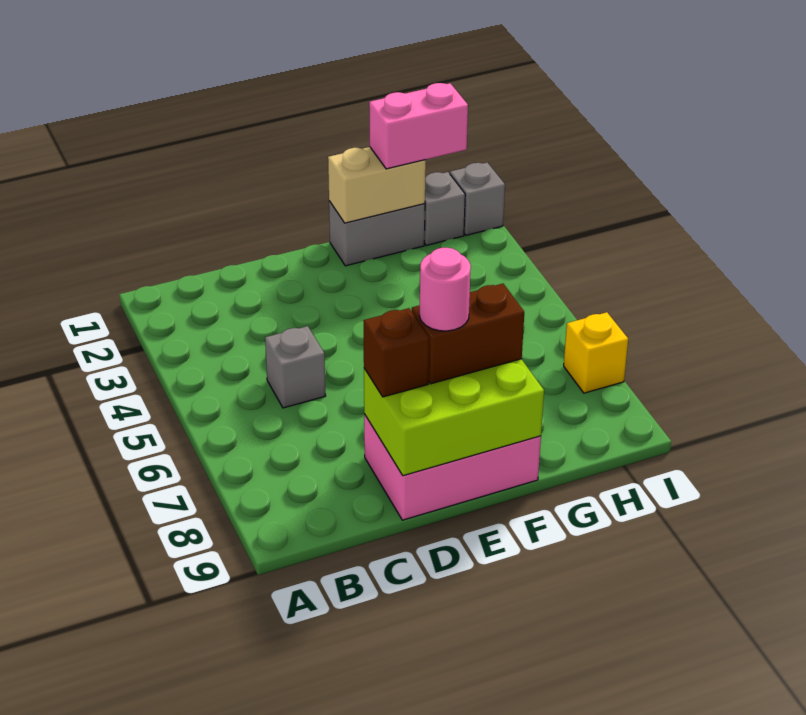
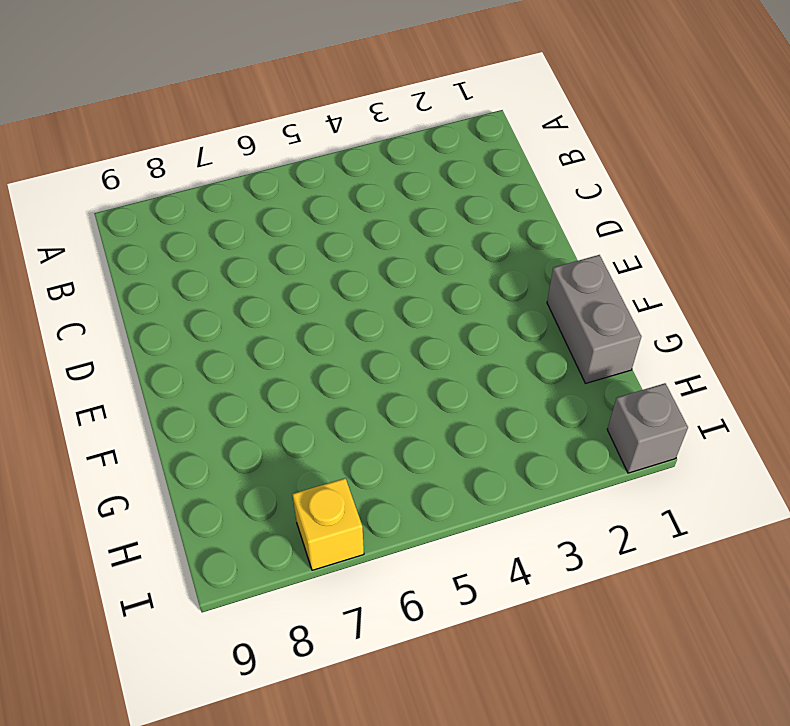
none -> grey 1x1 brick [265,326,326,408]
none -> pink 2x3 brick [364,414,541,520]
none -> grey 1x1 brick [424,172,465,245]

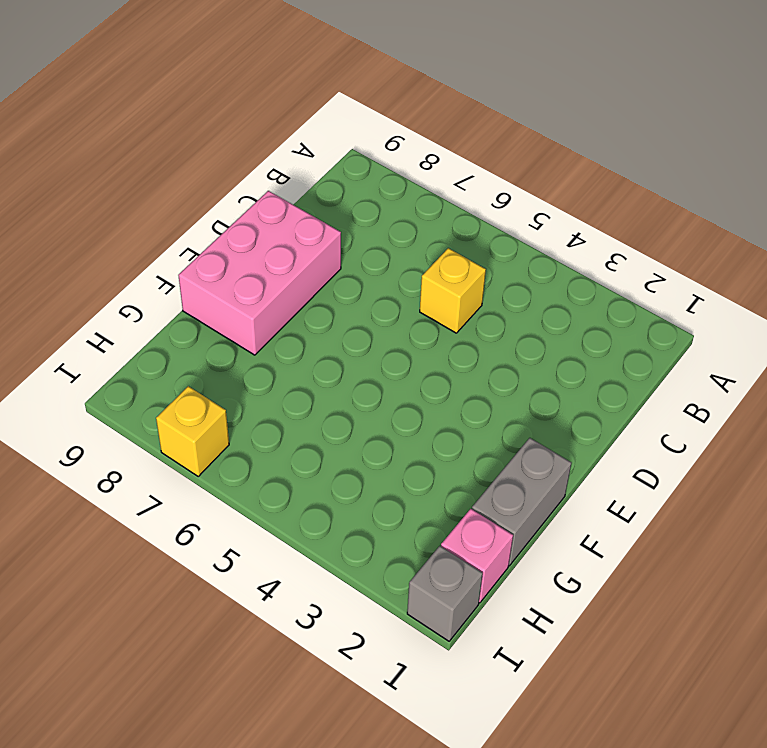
yellow 1x1 brick [420,248,486,333] -> grey 1x1 brick [265,326,326,408]
pink 1x1 brick [441,509,513,603] -> grey 1x1 brick [424,172,465,245]
none -> lime 2x3 brick [364,359,544,476]
none -> tan 1x2 brick [328,147,426,223]
none -> brown 1x1 brick [364,308,429,397]

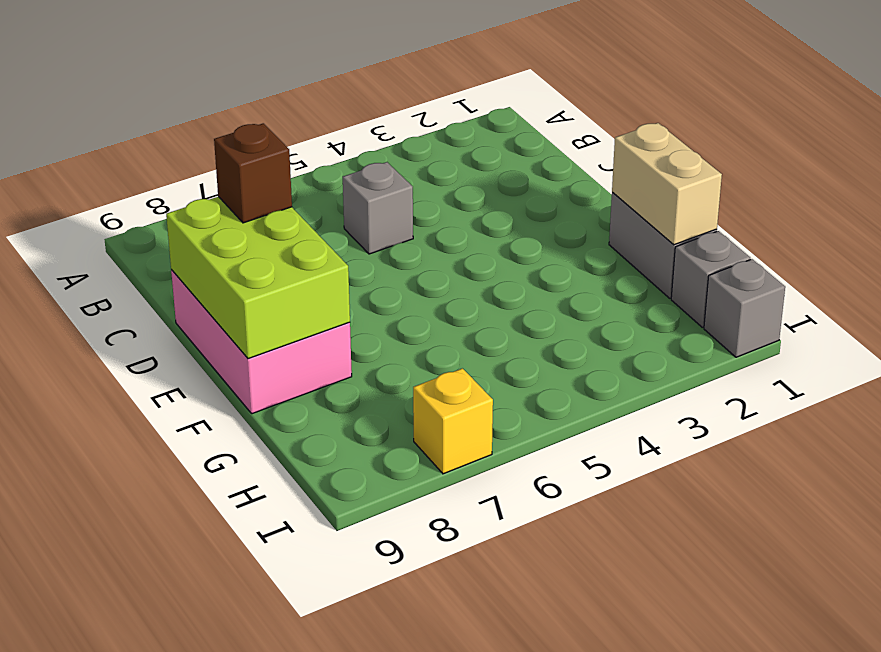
none -> brown 1x2 brick [412,284,524,384]
none -> pink 1x2 brick [369,83,468,169]
none -> pink 1x1 round brick [419,248,471,331]

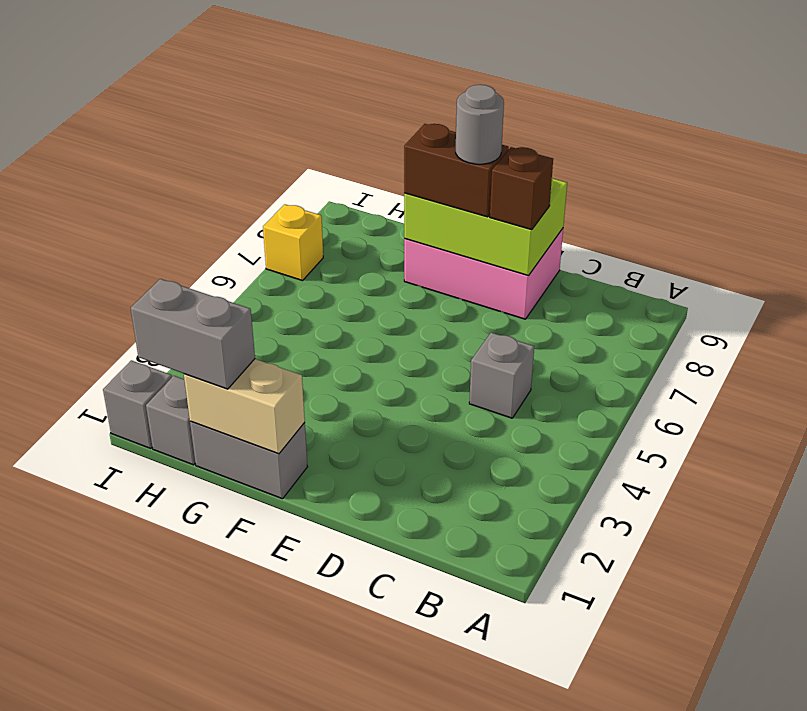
grey 1x1 round brick [456,85,504,164] -> pink 1x1 round brick [419,248,471,331]
grey 1x2 brick [131,279,255,389] -> pink 1x2 brick [369,83,468,169]

